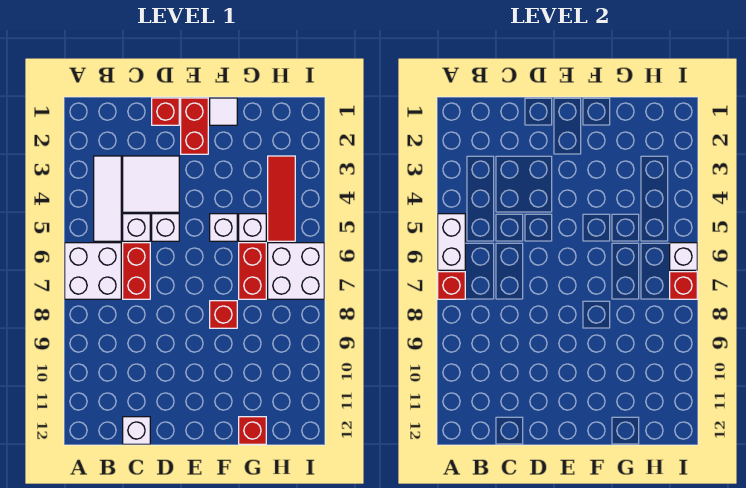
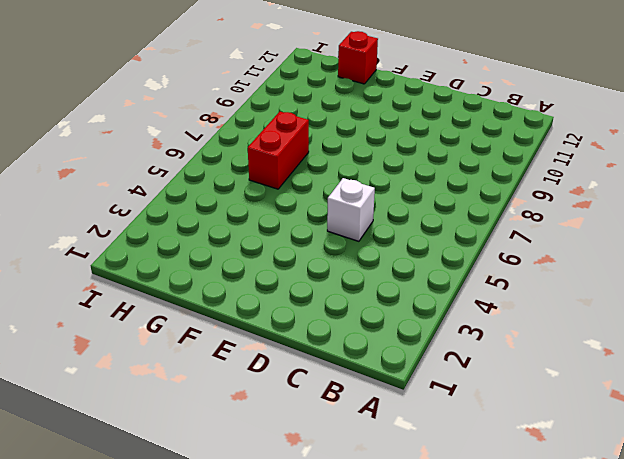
none -> white 2x2 brick [65,243,121,299]
none -> white 1x3 tile [94,156,121,241]
none -> white 2x2 tile [123,156,179,212]

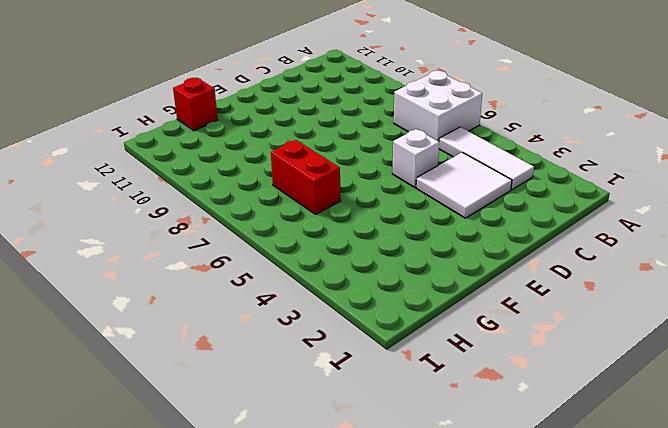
none -> white 1x1 brick [123,214,150,241]
none -> red 1x2 brick [123,243,150,299]
none -> white 1x1 brick [123,417,150,444]

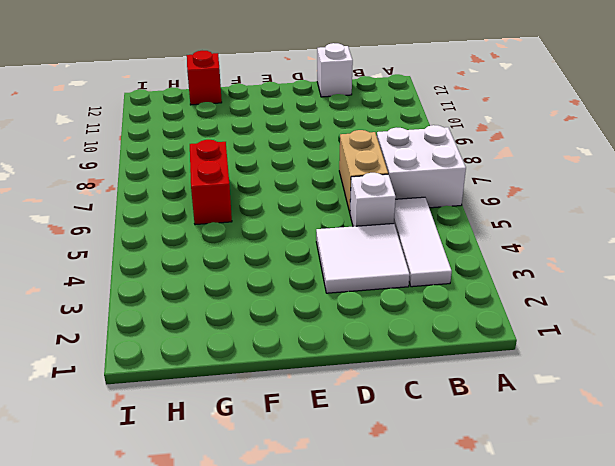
tan 1x2 brick [339,130,388,212] -> red 1x2 brick [123,243,150,299]
none -> red 1x1 brick [152,98,179,125]
none -> white 1x1 brick [152,214,179,241]
none -> red 1x2 brick [181,98,208,154]

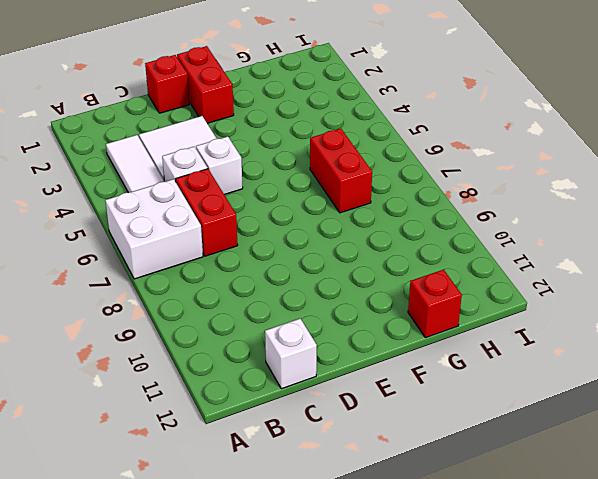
none -> white 1x1 tile [210,98,237,125]
none -> white 1x1 brick [210,214,237,241]
none -> red 1x1 brick [210,301,237,328]

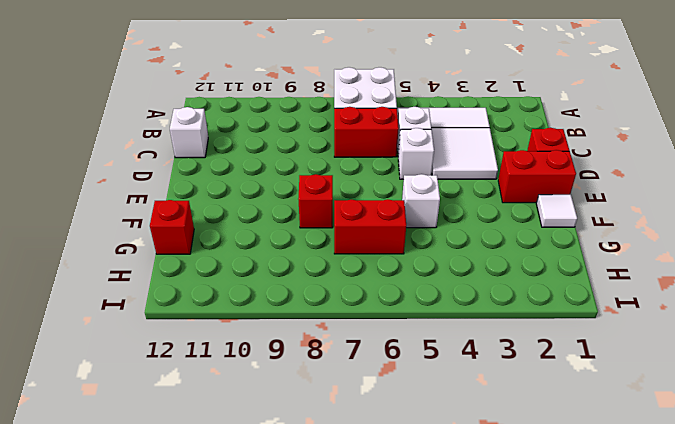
none -> white 1x1 brick [239,214,266,241]
none -> red 1x3 tile [268,156,295,241]
none -> white 2x2 brick [268,243,324,299]

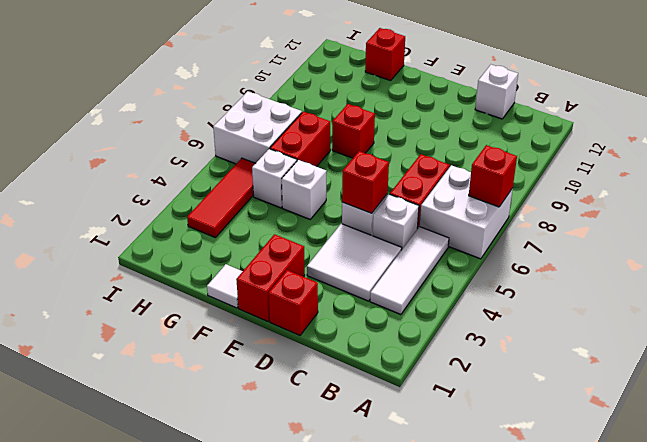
red 1x1 brick [342,151,389,213] -> red 1x1 brick moved to [670,272,697,299]
none -> white 1x2 brick [438,214,465,270]
none -> white 1x1 brick [670,243,697,270]

